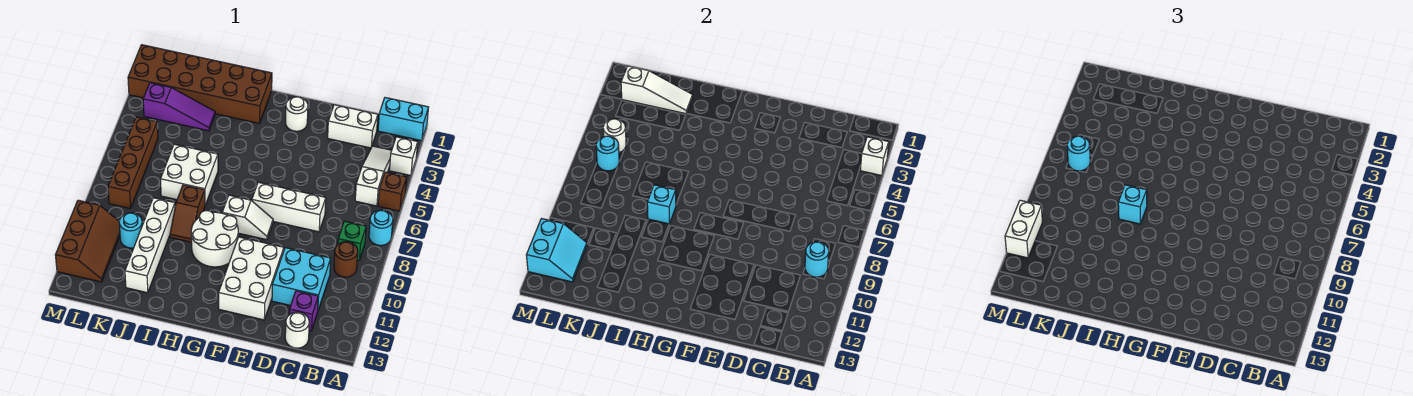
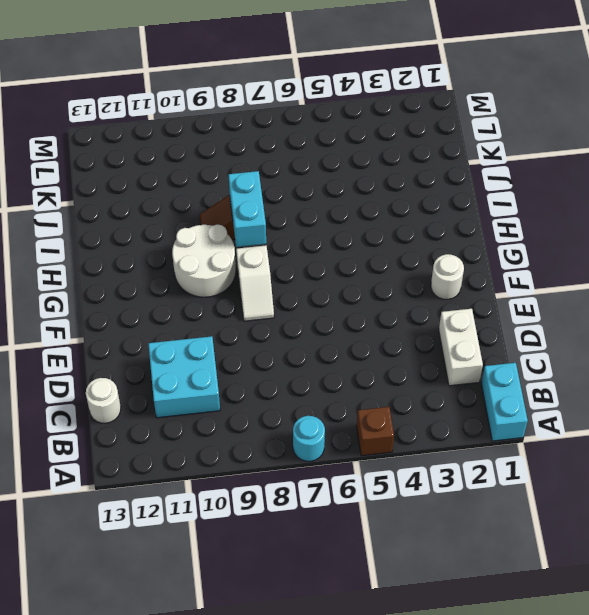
cyan 1x2 brick [228,171,266,247] -> cyan 1x1 brick [647,185,676,224]
none -> white 1x1 brick [389,137,418,176]
none -> white 1x3 slope [355,146,392,206]
none -> green 1x1 brick [338,221,366,261]
none -> brown 1x1 round brick [334,242,358,277]

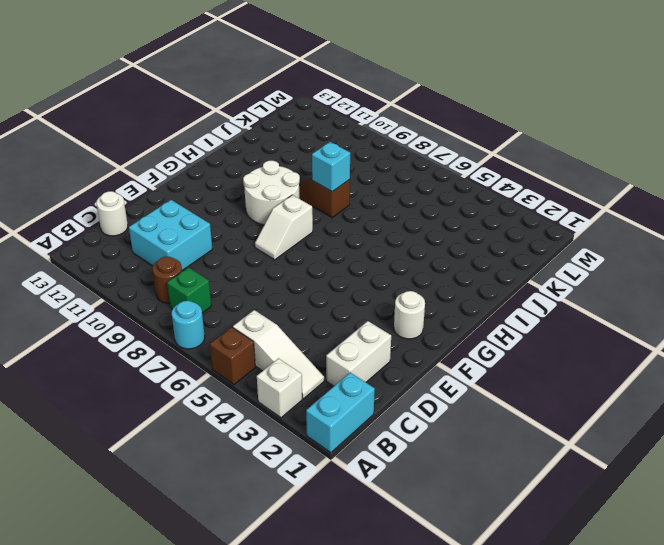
none -> purple 1x1 brick [289,291,318,331]
none -> white 1x3 brick [252,182,326,232]
none -> white 2x3 brick [219,237,284,320]
none -> brown 2x6 brick [128,45,272,123]

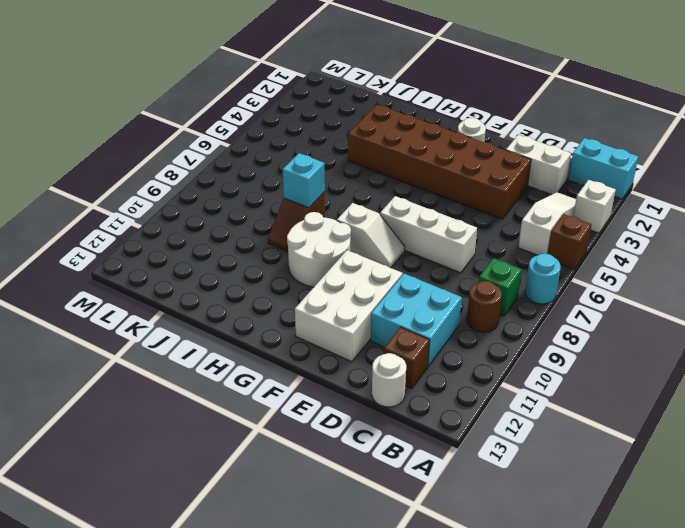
brown 1x1 brick [384,327,430,389] -> purple 1x1 brick [289,291,318,331]
brown 2x6 brick [348,105,531,219] -> brown 2x6 brick moved to [128,45,272,123]
none -> white 2x2 brick [161,144,218,205]
none -> purple 1x3 slope [143,83,215,131]
none -> white 1x4 brick [125,198,175,293]
none -> cyan 1x1 round brick [119,213,142,248]

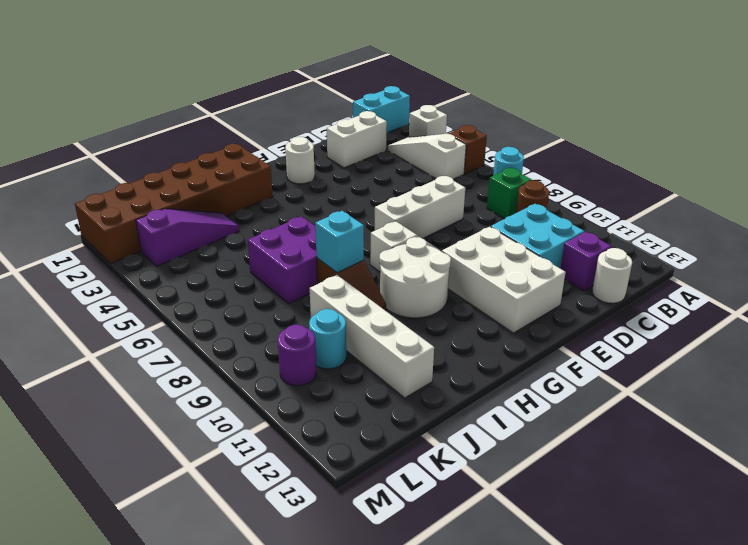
purple 2x2 brick [248,217,317,303] -> white 2x2 brick [161,144,218,205]
purple 1x1 round brick [278,325,316,386] -> brown 2x3 slope [56,200,120,282]
none -> brown 1x4 brick [108,117,158,208]
none -> white 1x1 brick [860,137,889,176]
none -> cyan 1x1 round brick [805,242,829,277]
none -> white 1x3 slope [621,66,693,114]

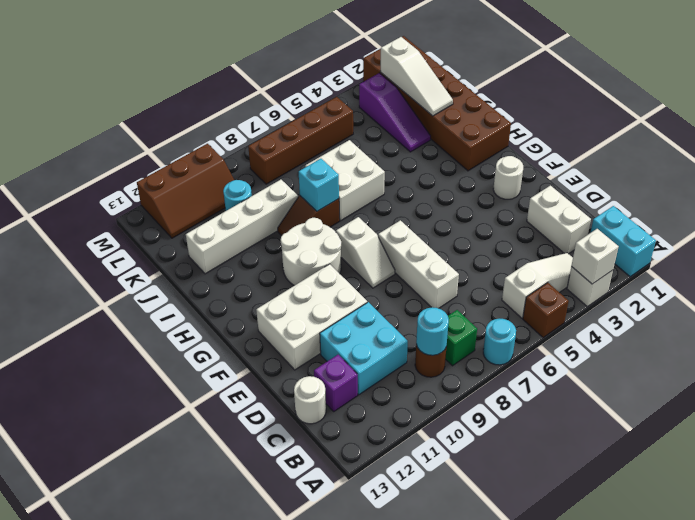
none -> white 1x1 round brick [603,119,626,153]
none -> cyan 1x1 round brick [596,136,619,171]
none -> cyan 2x2 slope [527,219,587,282]
none -> cyan 1x1 brick [1118,185,1147,224]

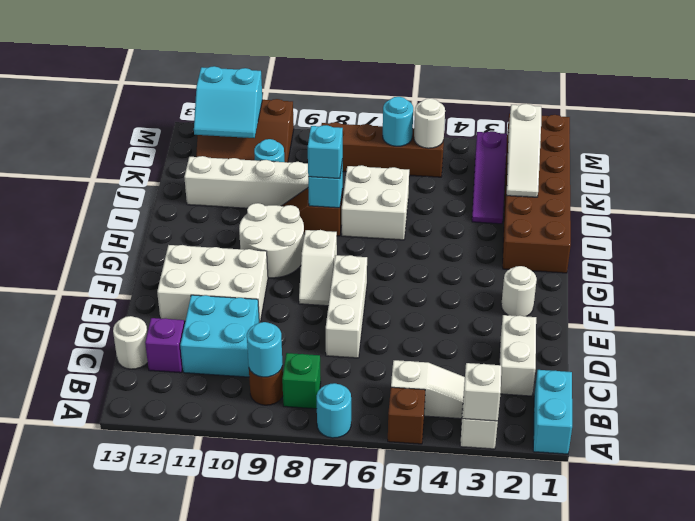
none -> cyan 1x1 round brick [1067,136,1090,171]
none -> white 1x2 brick [1005,200,1042,258]

